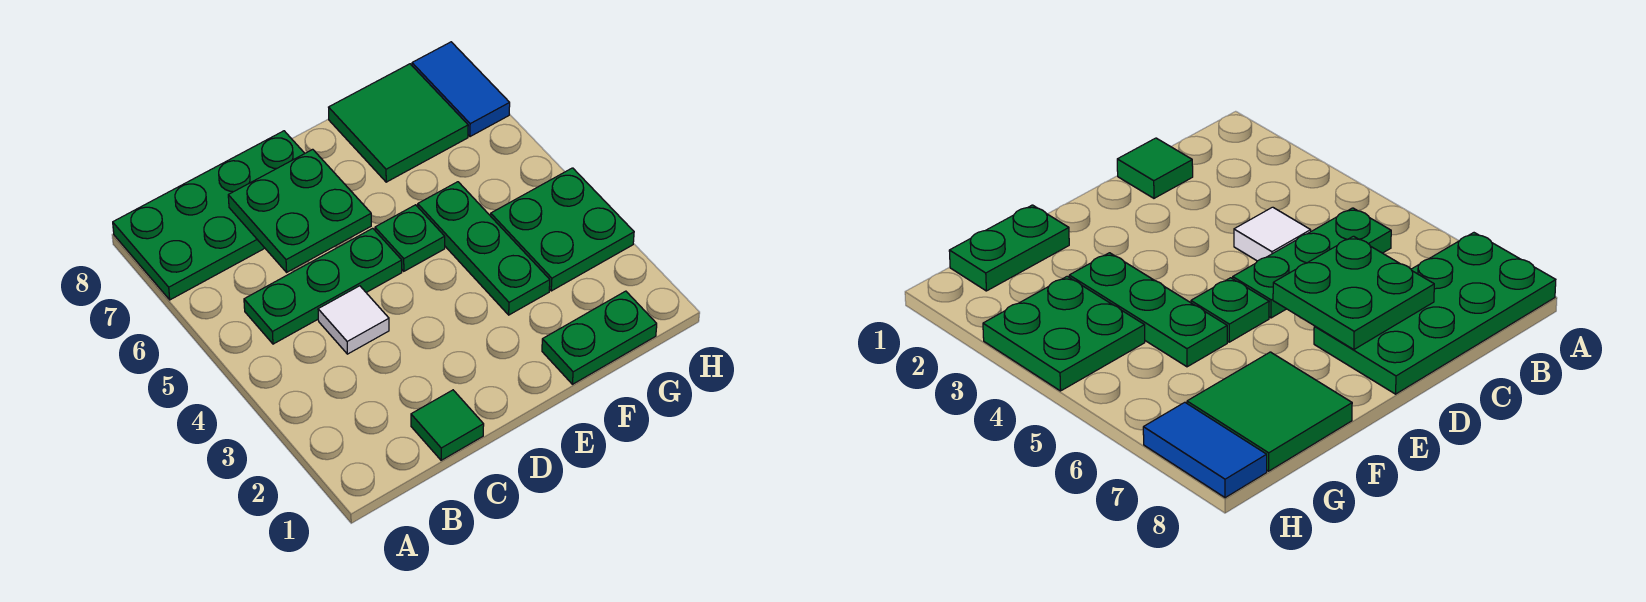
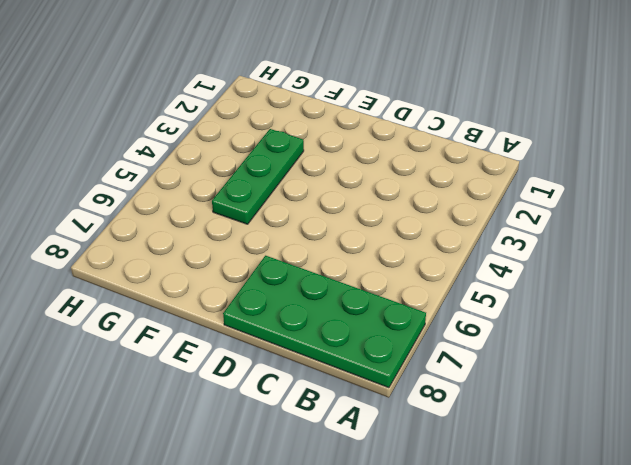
none -> green 1x3 plate [244,228,402,344]
none -> green 1x1 tile [411,390,484,460]

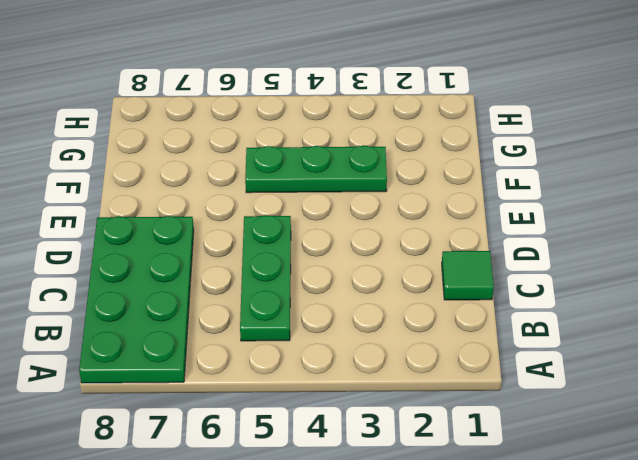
none -> white 1x1 tile [318,286,389,354]
none -> green 1x1 plate [375,205,445,271]

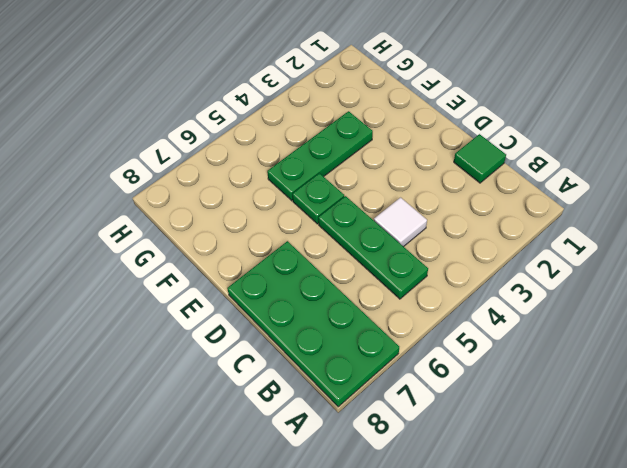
none -> green 1x2 plate [542,291,657,384]
none -> green 2x2 tile [329,64,468,182]

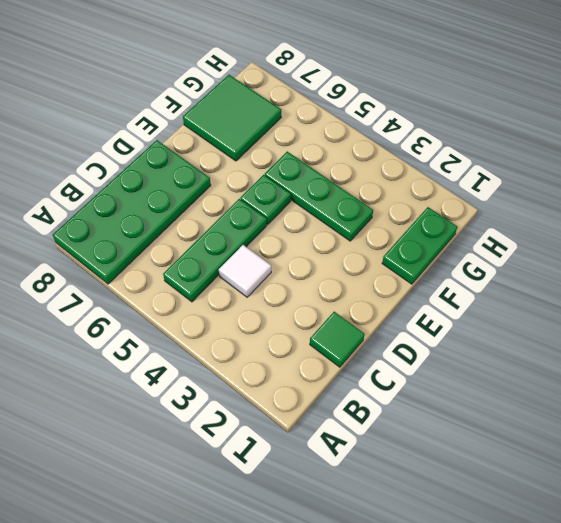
none -> green 2x2 plate [491,168,634,291]
none -> blue 1x2 tile [412,42,510,137]

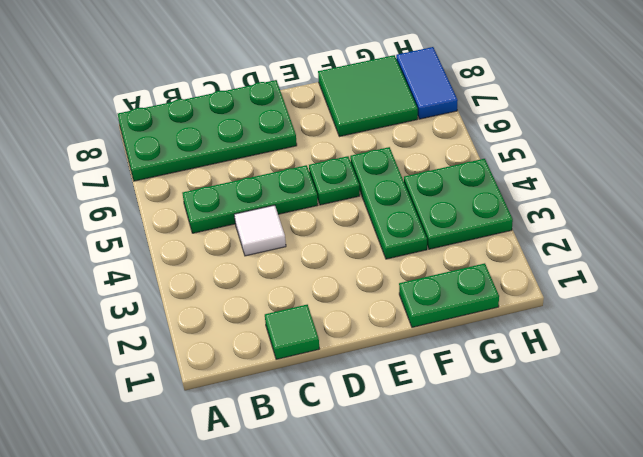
none -> green 2x2 plate [228,149,371,272]

